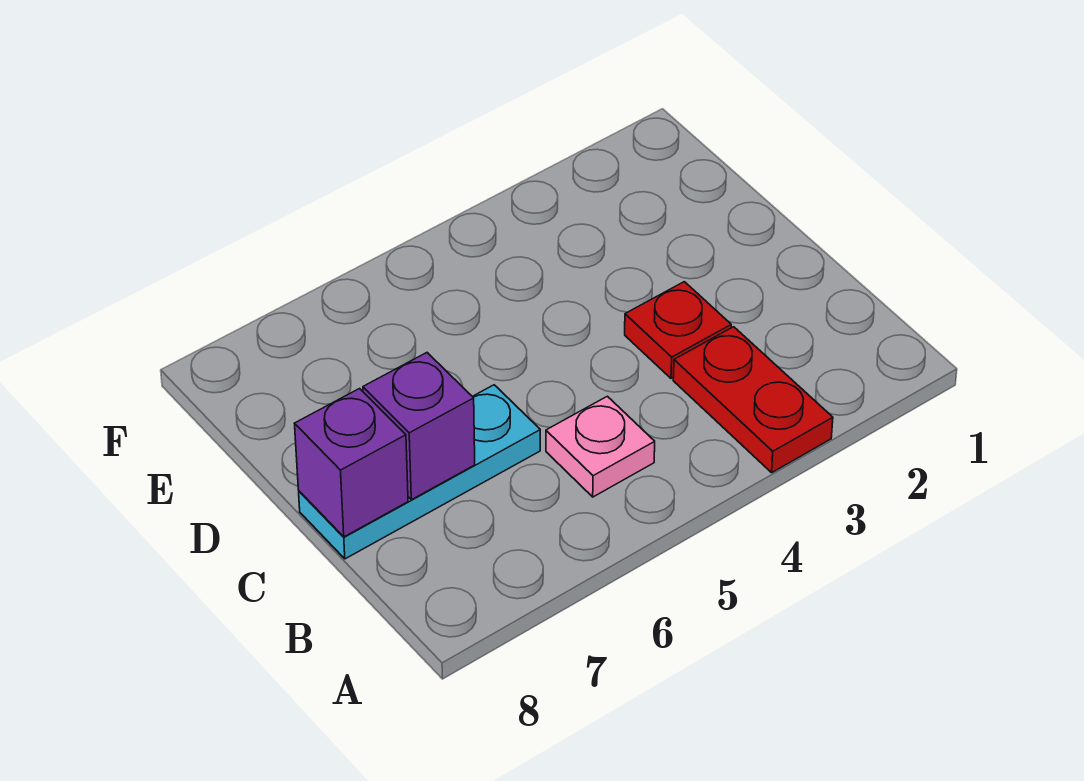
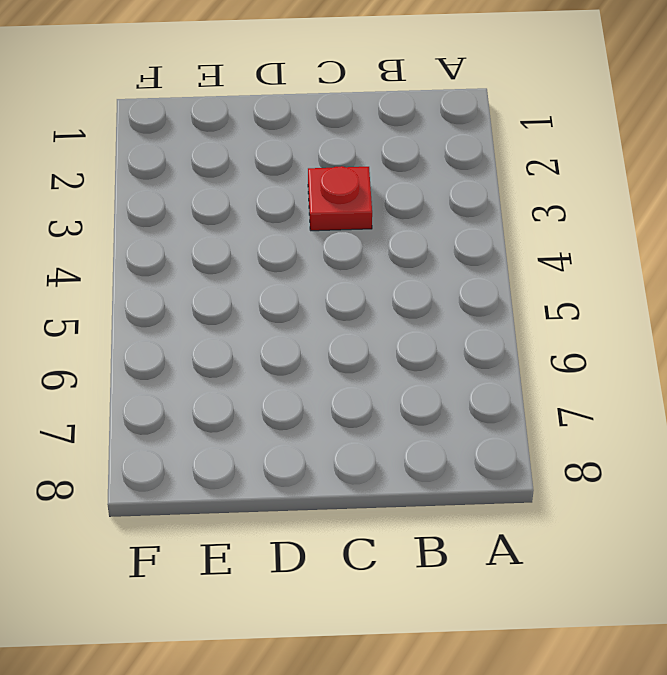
none -> red 1x2 plate [673,327,833,473]
none -> pink 1x1 plate [546,396,655,497]

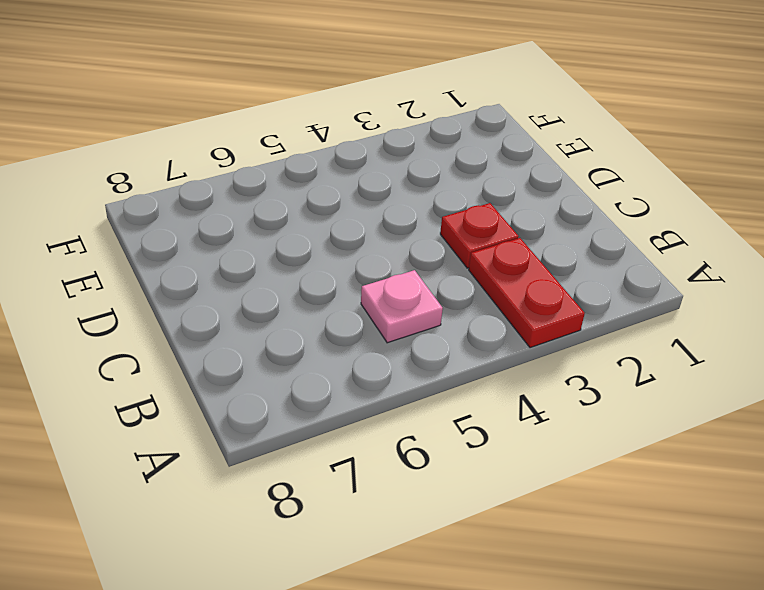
none -> cyan 1x3 plate [299,385,540,559]
none -> purple 1x1 brick [363,353,475,500]

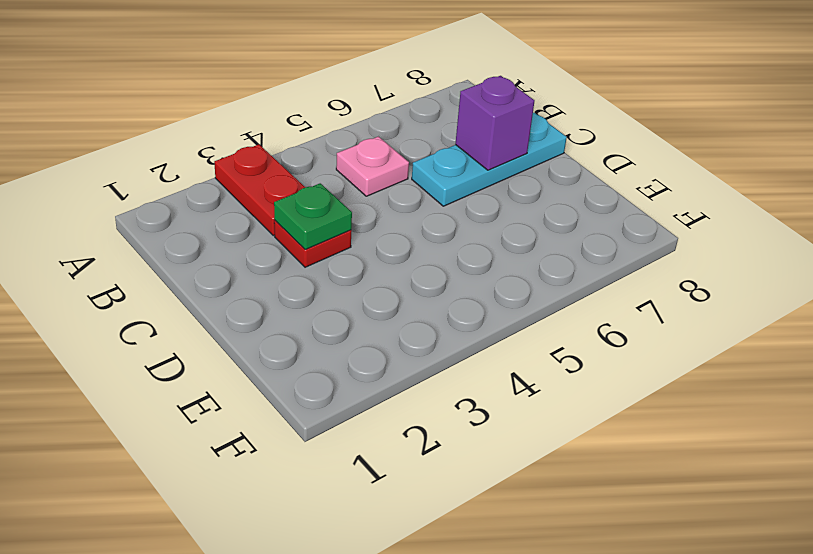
green 1x1 plate [274,183,352,249] -> none
none -> purple 1x1 brick [295,389,408,537]

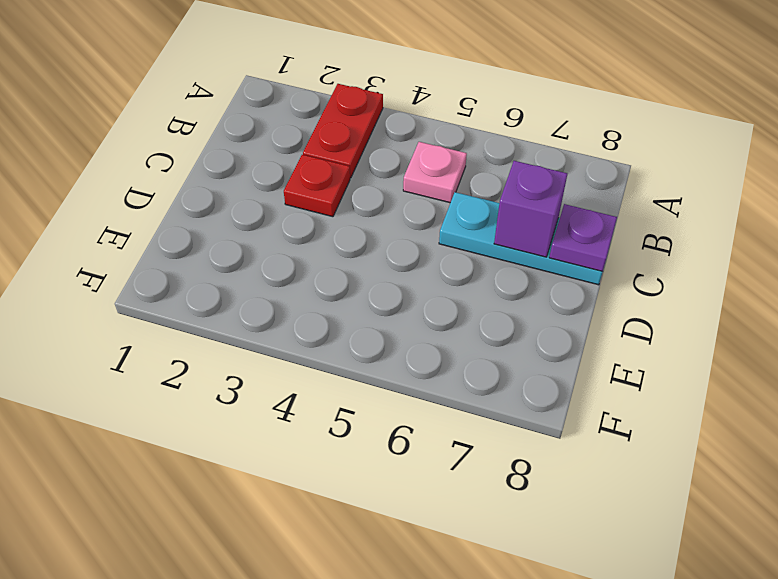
purple 1x1 plate [549,204,617,271] -> purple 1x1 brick [295,389,408,537]

